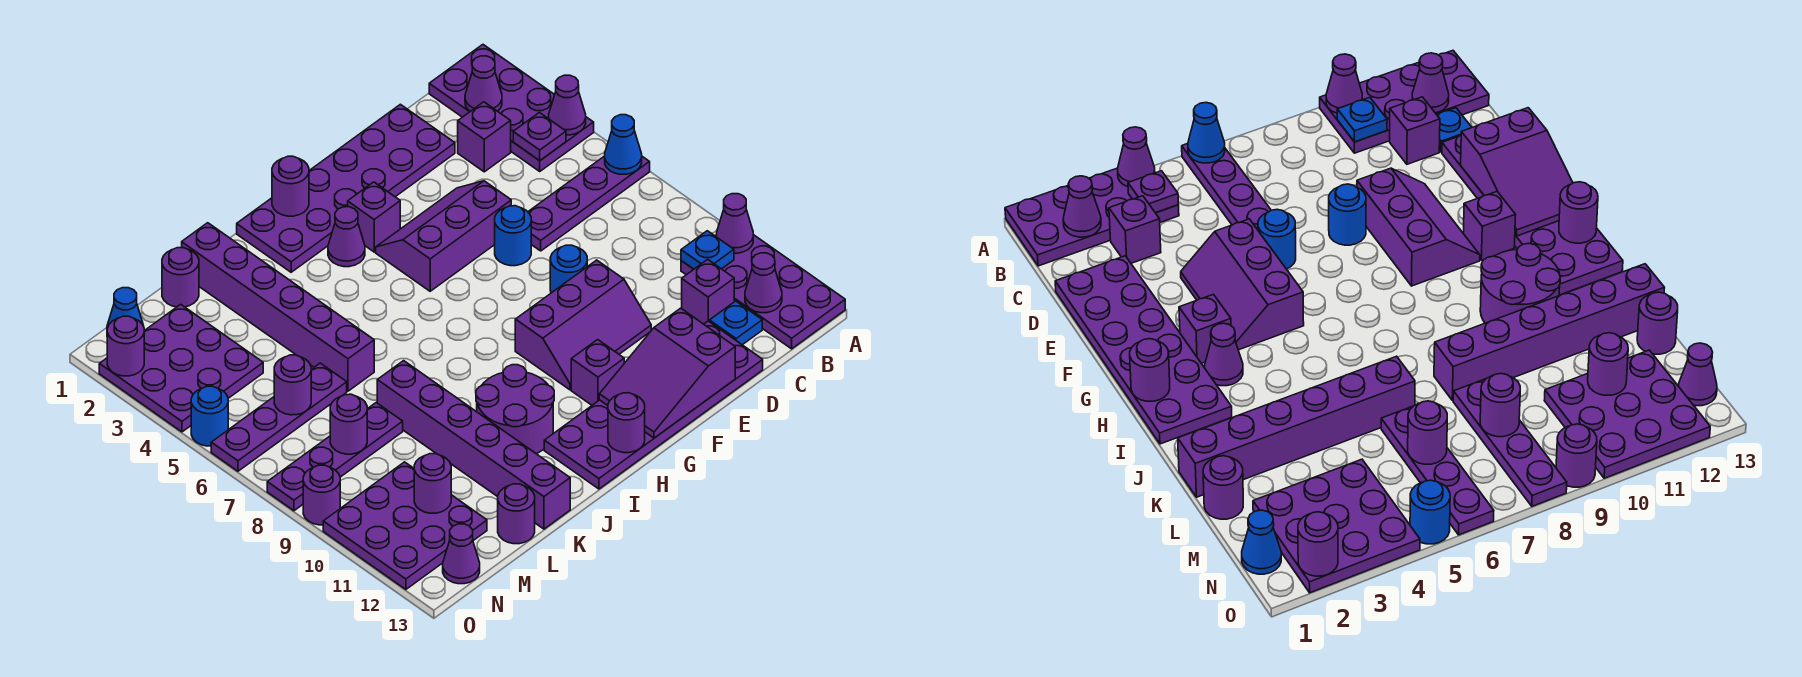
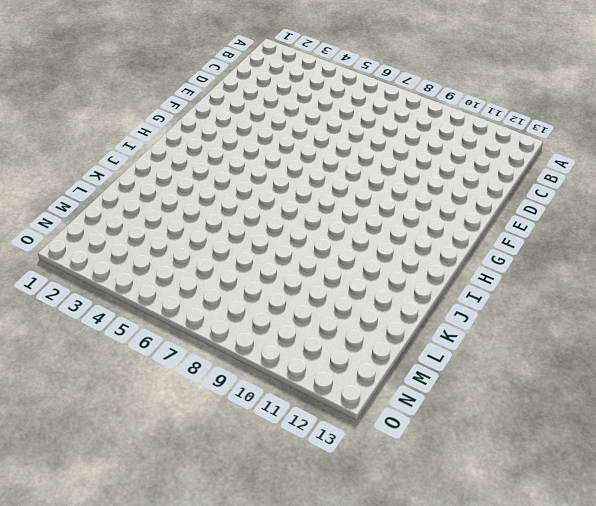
none -> purple 2x4 plate [429,45,594,171]
none -> purple 1x4 plate [528,156,650,251]
none -> purple 2x4 plate [681,235,845,349]
none -> purple 1x1 brick [458,102,511,172]

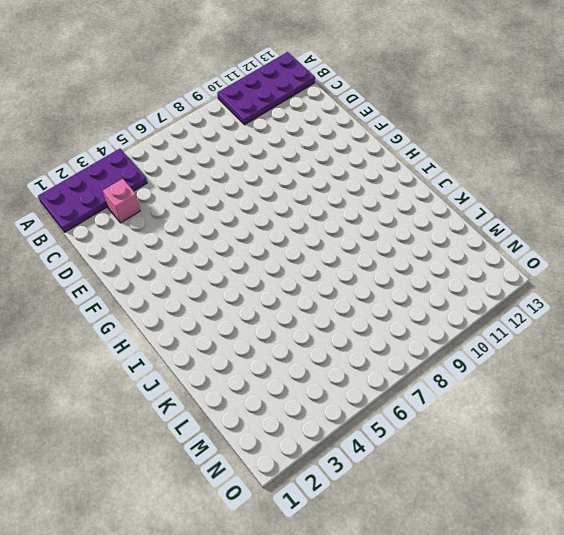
pink 1x1 brick [103,179,140,223] -> purple 1x1 brick [458,102,511,172]
none -> purple 1x4 plate [528,156,650,251]
none -> purple 1x1 brick [682,259,734,324]
none -> blue 1x1 plate [710,301,762,345]
none -> purple 2x6 plate [237,104,455,272]

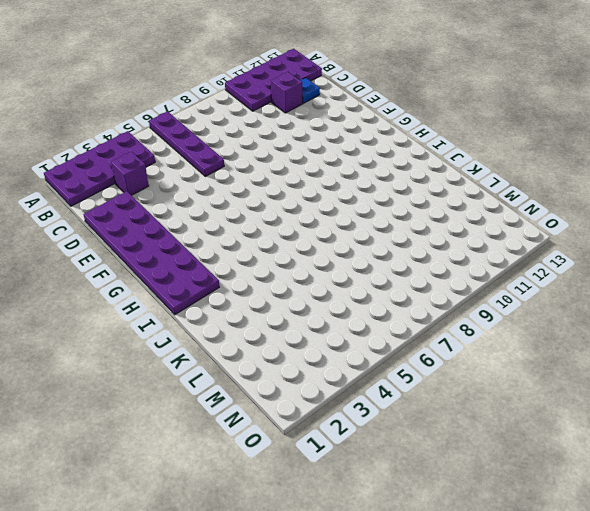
none -> purple 2x6 plate [544,321,763,489]
none -> purple 2x3 slope [376,181,511,291]
none -> blue 1x1 round brick [495,206,531,266]
none -> blue 1x1 round brick [550,245,587,293]

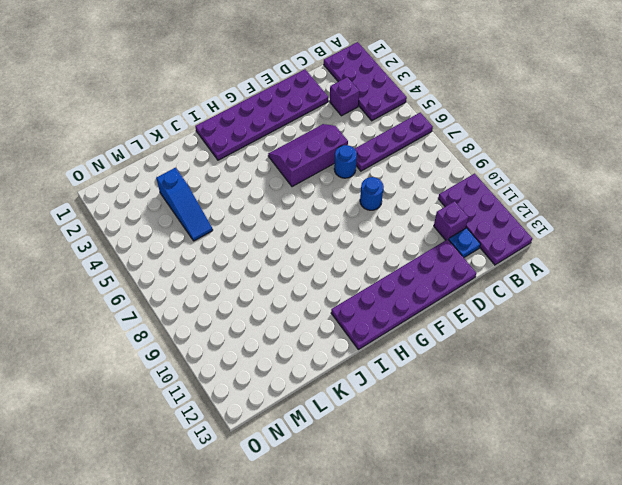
blue 1x3 slope [156,168,213,241] -> none
none -> purple 2x3 slope [515,260,651,390]
none -> purple 1x1 brick [348,182,400,252]
none -> purple 1x1 brick [571,340,624,405]
none -> purple 1x1 cone [328,207,365,267]

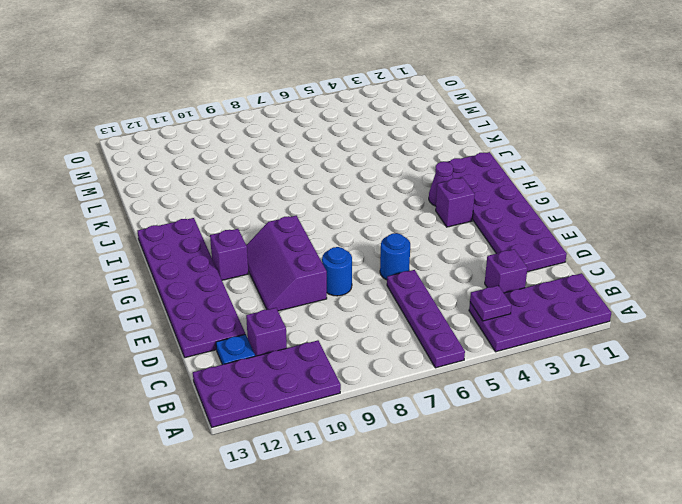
none -> purple 2x3 slope [376,181,511,291]
none -> purple 2x2 round brick [476,365,554,454]
none -> purple 1x6 brick [182,223,374,391]
none -> purple 1x6 brick [377,361,570,529]

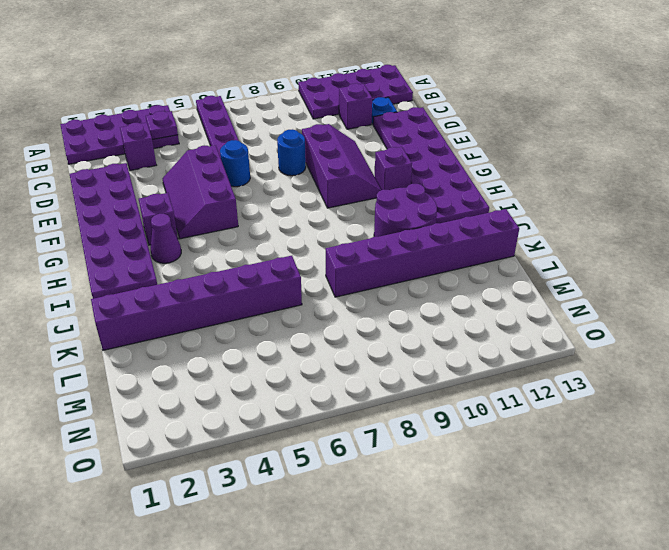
none -> purple 1x1 round brick [162,248,199,307]
none -> purple 1x4 plate [211,363,347,471]
none -> purple 1x4 plate [267,403,403,511]
none -> purple 1x1 round brick [498,484,535,544]

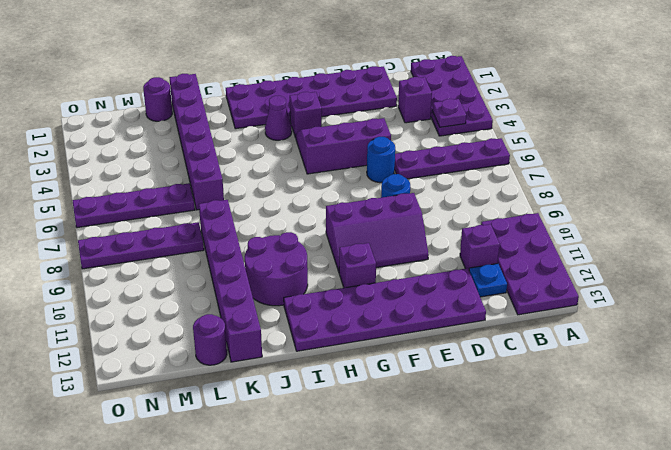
none -> purple 3x3 plate [99,304,263,432]
none -> purple 3x3 plate [323,462,487,589]
none -> blue 1x1 cone [107,288,144,328]
none -> purple 1x1 cone [443,524,480,584]

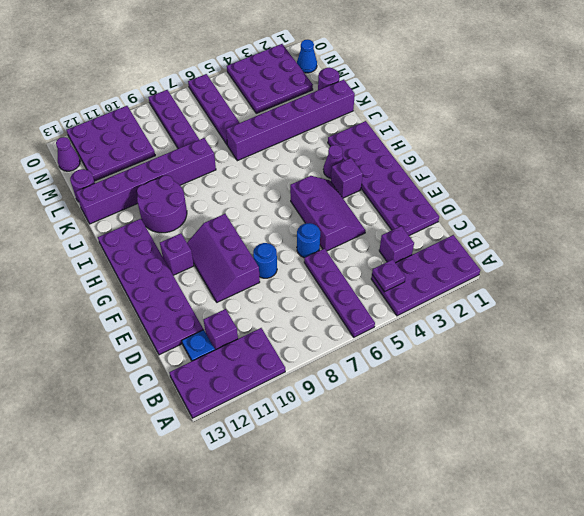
none -> blue 1x1 round brick [191,386,228,446]
none -> purple 1x1 round brick [303,465,340,525]
none -> purple 1x1 cone [549,75,586,135]
none -> blue 1x1 cone [605,115,642,174]

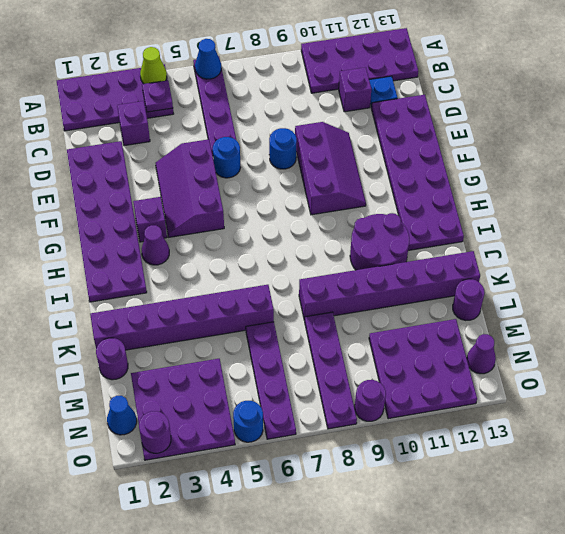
lime 1x1 cone [140,47,167,84] -> purple 1x1 cone [549,75,586,135]
none -> purple 1x1 brick [571,340,624,405]
none -> purple 1x1 cone [717,194,753,253]
none -> purple 1x1 cone [465,56,502,111]
none -> blue 1x1 plate [681,231,734,269]

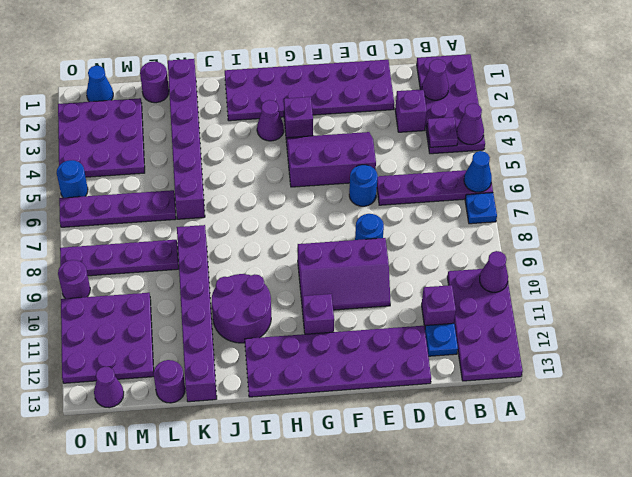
blue 1x1 plate [465,193,497,224] -> blue 1x1 plate moved to [681,231,734,269]
none -> purple 1x1 cone [745,253,782,313]
none -> purple 2x3 slope [599,308,735,438]
none -> purple 1x1 round brick [272,156,309,216]
none -> purple 1x1 round brick [608,393,645,453]

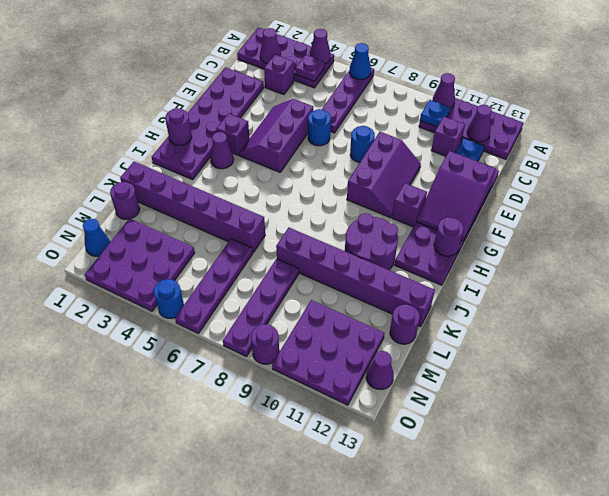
none -> purple 1x1 round brick [274,355,311,415]
none -> purple 1x1 round brick [330,394,367,454]
none -> purple 1x1 round brick [414,454,451,513]
none -> purple 1x1 round brick [107,316,144,376]

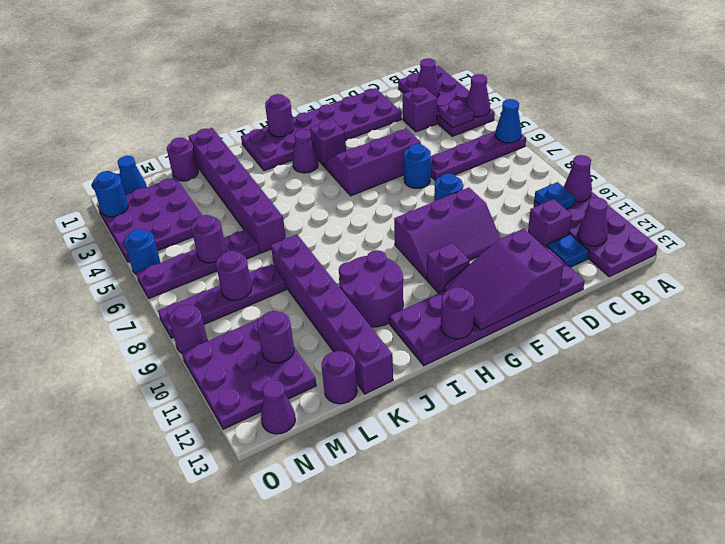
blue 1x1 round brick [93,171,128,217] -> purple 1x1 round brick [107,316,144,376]

